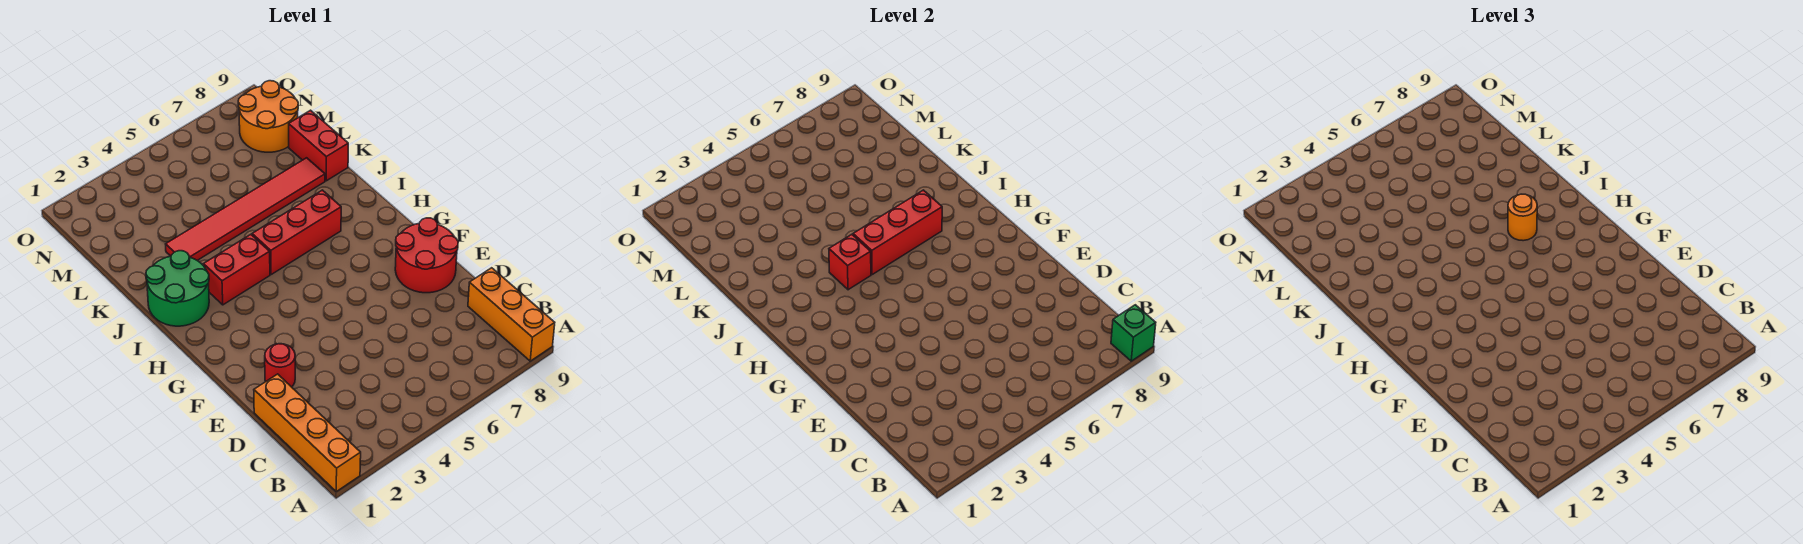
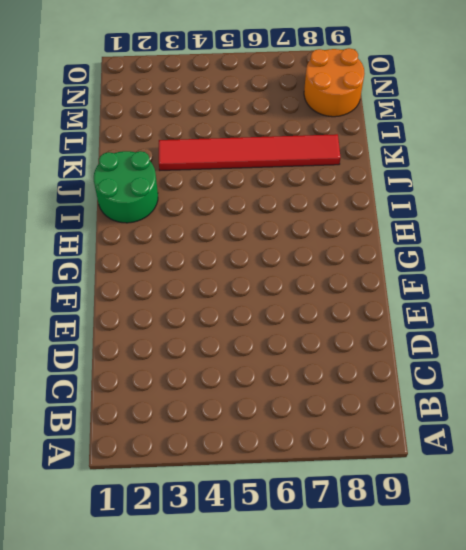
none -> orange 1x4 brick [254,374,361,491]
none -> orange 1x3 brick [468,268,555,361]
none -> red 1x1 round brick [265,344,295,387]

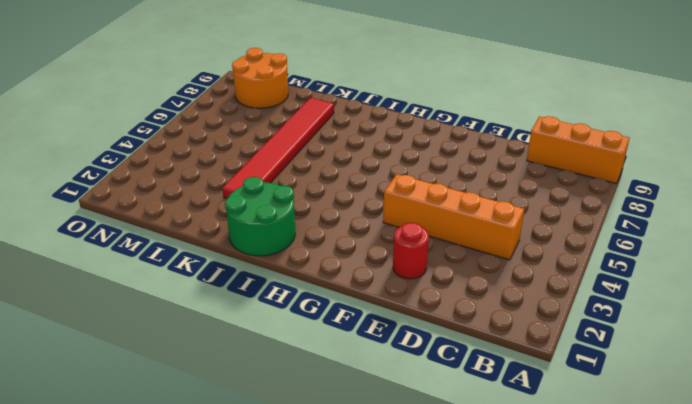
orange 1x4 brick [383,174,524,260] -> orange 1x4 brick moved to [254,374,361,491]
none -> red 2x2 round brick [395,218,458,293]
none -> red 1x2 brick [203,234,270,305]
none -> red 1x3 brick [252,190,341,275]

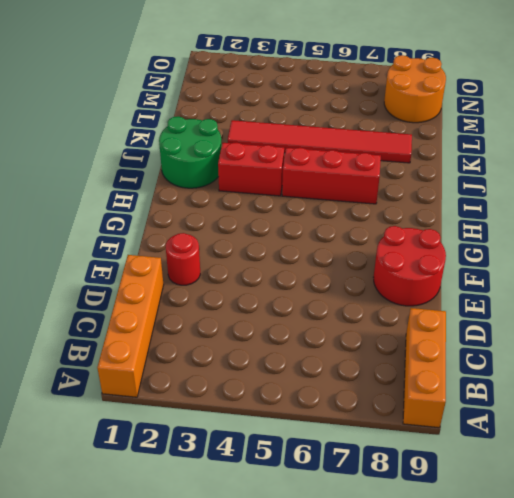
none -> red 1x2 brick [289,110,348,181]
none -> green 1x1 brick [1111,305,1156,361]
none -> red 1x1 brick [829,234,871,290]

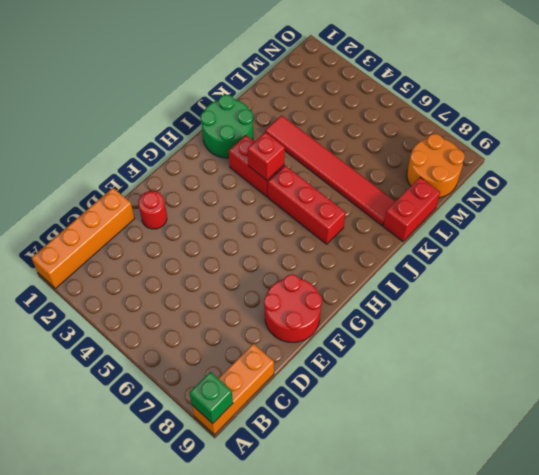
none -> red 1x3 brick [853,190,942,275]
none -> orange 1x1 round brick [1508,194,1537,241]

